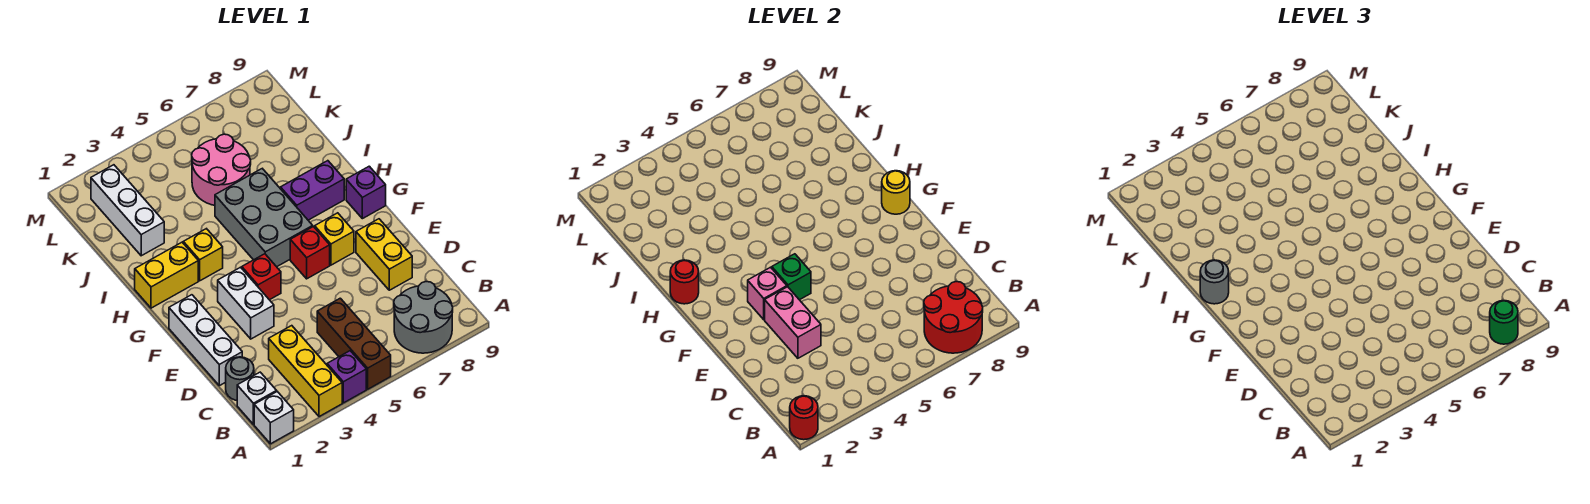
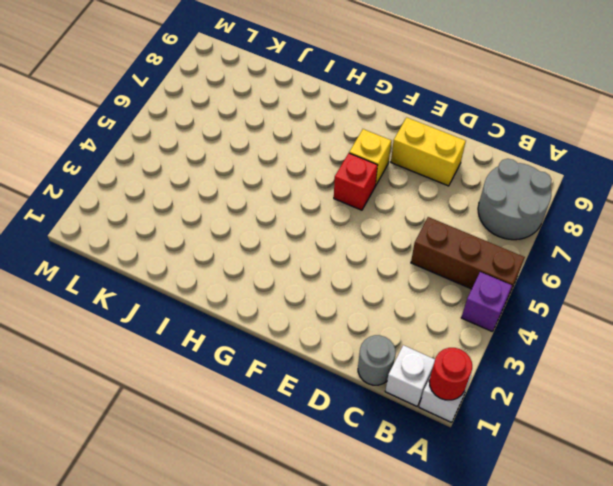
none -> yellow 1x3 brick [269,326,342,417]
none -> white 1x3 brick [169,295,242,386]
none -> white 1x2 brick [218,267,274,339]

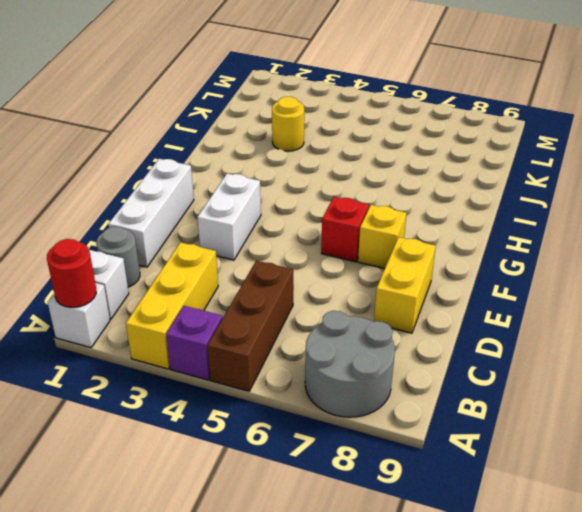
yellow 1x1 round brick [272,97,304,151] -> yellow 1x1 round brick moved to [882,171,910,214]
none -> red 1x1 brick [242,254,281,300]
none -> grey 2x3 brick [215,169,313,267]
none -> purple 1x1 brick [346,166,386,219]

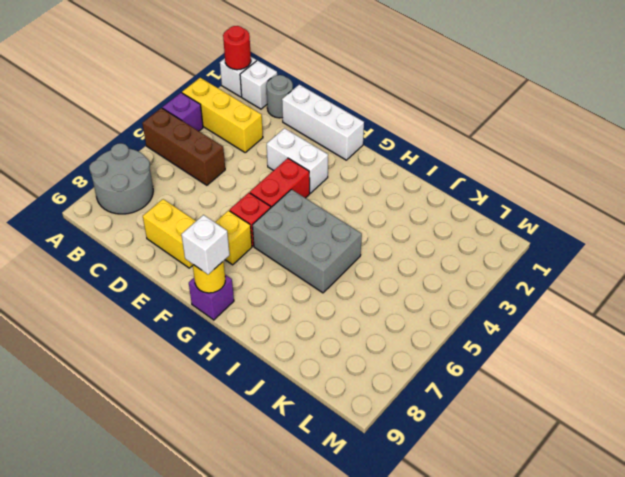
red 1x2 brick [250,158,310,207] -> red 1x1 brick [242,254,281,300]
white 1x1 brick [181,215,230,275] -> none
none -> yellow 1x2 brick [135,242,198,308]
none -> yellow 1x1 brick [183,229,223,281]
none -> purple 1x2 brick [281,161,344,220]

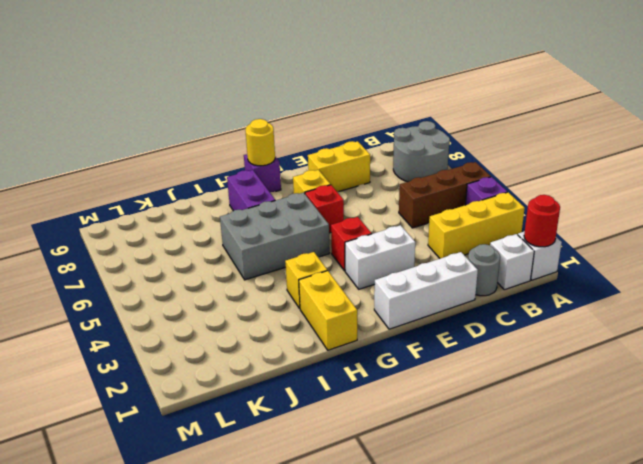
none -> white 1x3 brick [91,165,164,256]
none -> pink 2x2 round brick [192,134,251,205]
none -> red 2x2 round brick [924,282,983,353]

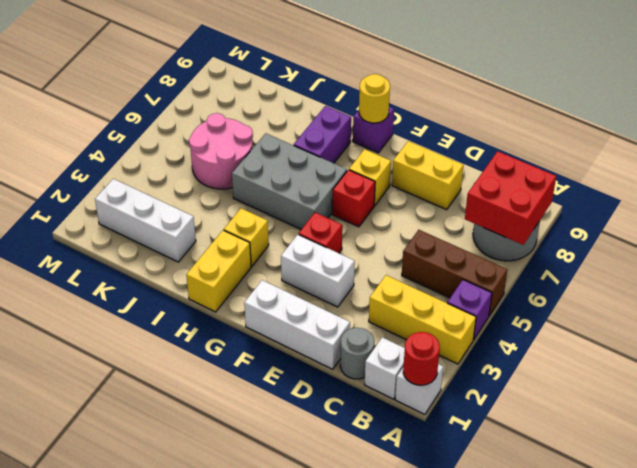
red 2x2 brick [465,151,556,245] -> red 2x2 round brick [924,282,983,353]
none -> pink 1x2 brick [765,287,821,358]
none -> pink 1x1 brick [748,267,787,320]
none -> green 1x1 brick [772,254,811,300]

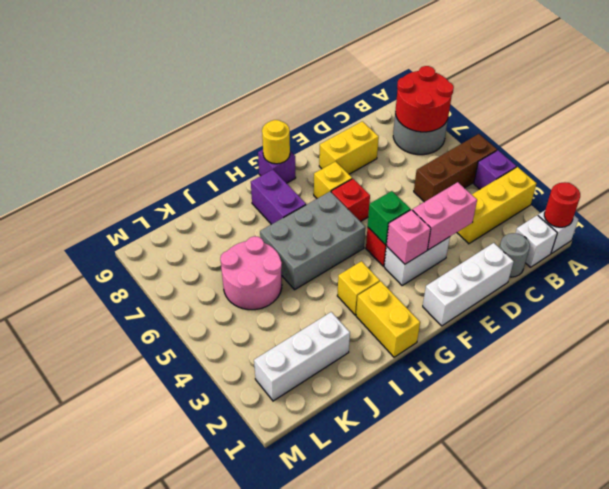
none -> red 1x1 round brick [670,260,699,304]
none -> green 1x1 round brick [1490,301,1518,344]
none -> grey 1x1 round brick [1200,260,1229,304]

